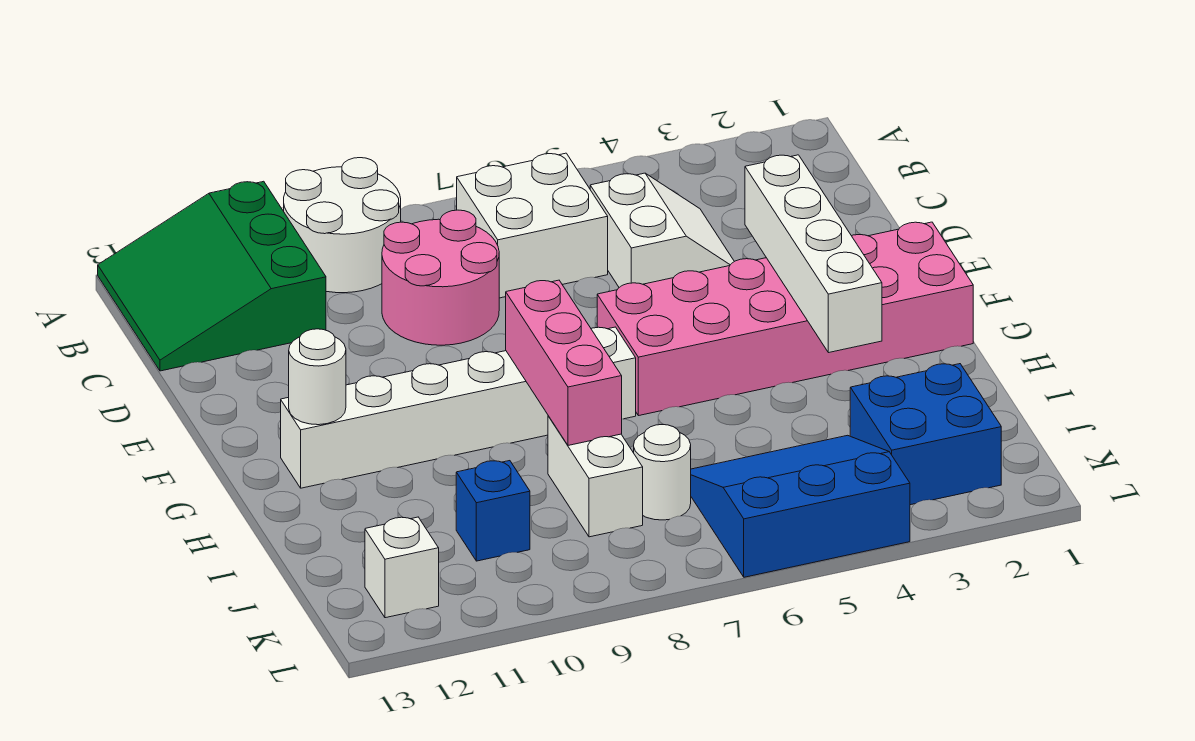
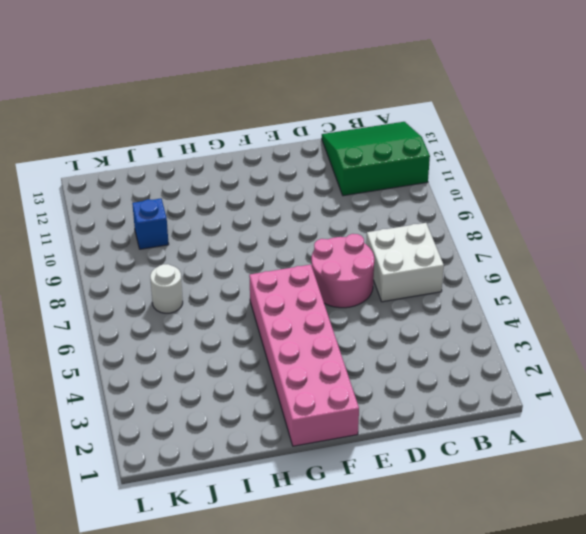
pink 2x2 round brick [312,234,374,308] -> pink 2x2 round brick moved to [382,210,499,345]
none -> white 2x2 round brick [284,158,401,293]
none -> white 2x2 slope [590,173,734,287]
none -> white 1x6 brick [281,327,636,488]

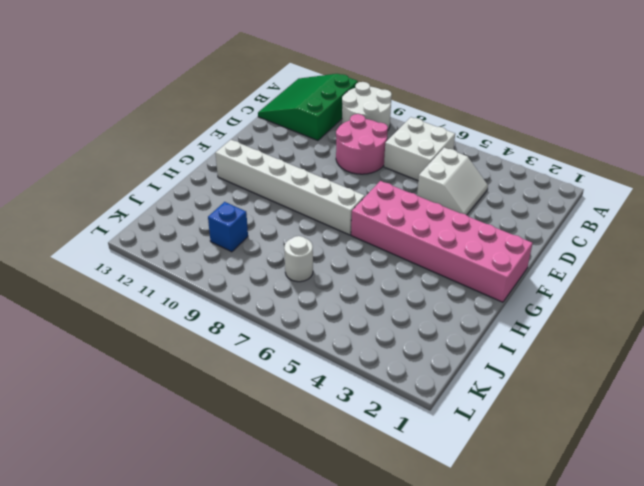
none -> white 1x2 brick [548,416,643,537]
none -> blue 2x2 brick [850,364,1001,505]
none -> blue 3x3 slope [691,435,910,577]

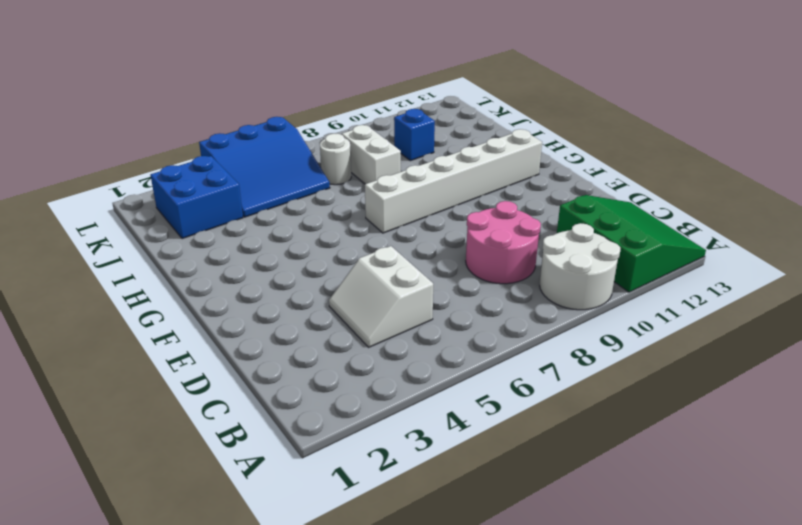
none -> white 2x2 brick [457,153,608,298]
none -> pink 2x6 brick [597,222,973,416]
none -> white 1x1 brick [365,517,439,618]

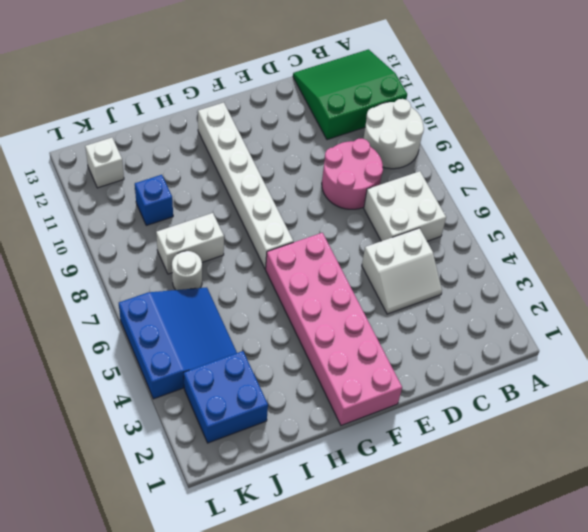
none -> white 1x4 brick [745,155,882,353]
none -> pink 1x3 brick [506,280,622,445]
none -> white 1x1 round brick [289,329,346,425]

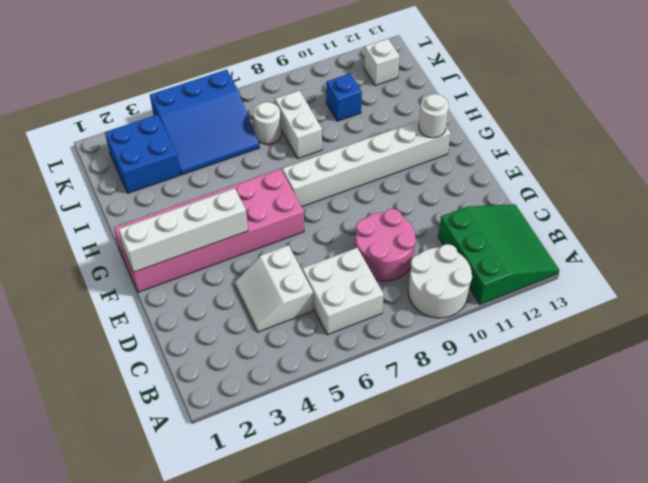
white 1x4 brick [119,188,248,272] -> white 1x4 brick turned to [745,155,882,353]
none -> pink 1x3 brick [506,280,622,445]

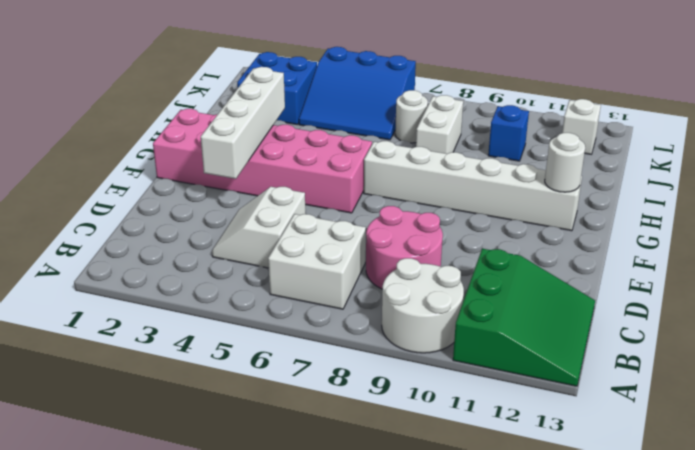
none -> pink 1x3 brick [506,280,622,445]

